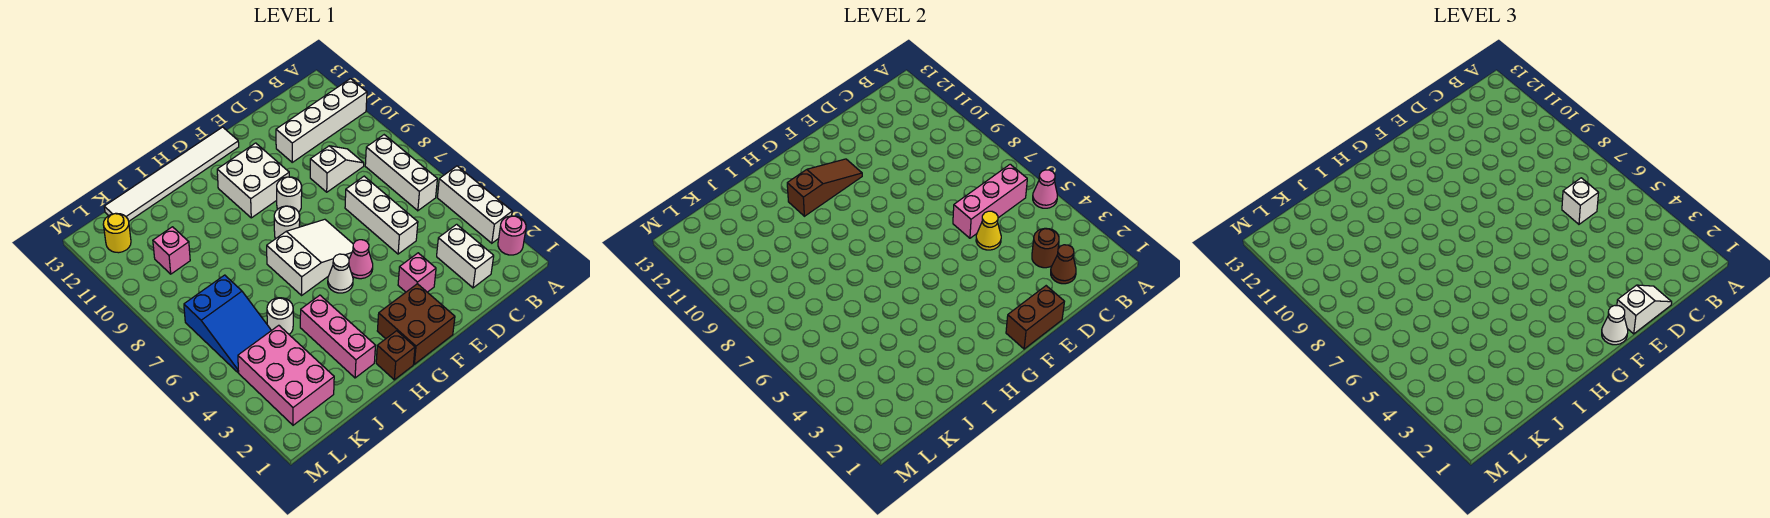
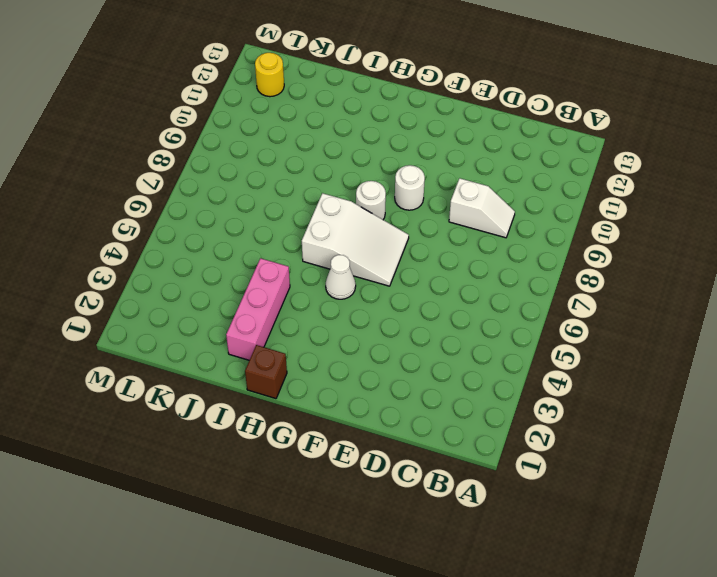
none -> pink 1x1 round brick [498,216,526,255]
none -> white 1x3 brick [437,166,512,243]
none -> white 1x4 brick [276,79,367,162]
none -> white 1x3 brick [365,135,437,211]

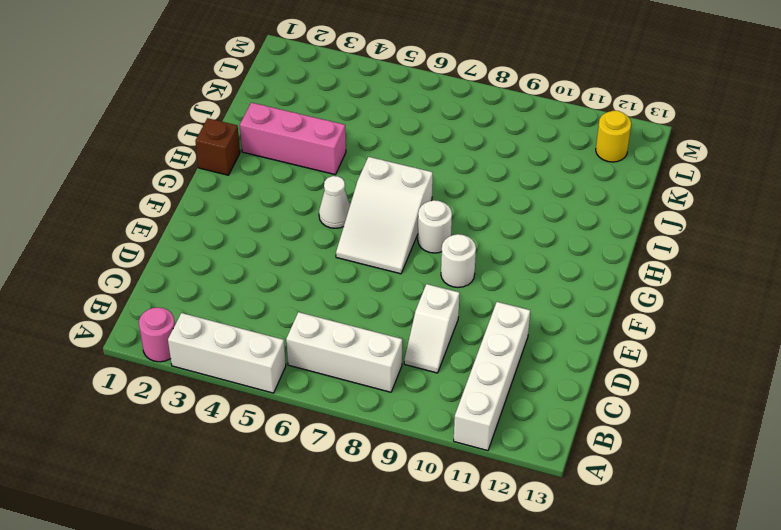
none -> white 1x2 brick [437,224,494,288]
none -> white 1x3 brick [345,176,418,254]
none -> pink 1x1 brick [398,253,436,292]
none -> brown 2x2 brick [377,284,455,364]

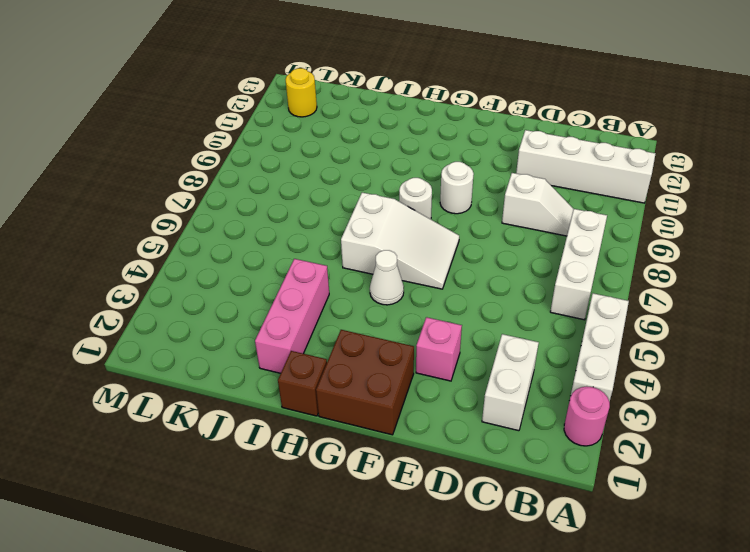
none -> white 1x3 brick [345,176,418,254]
none -> pink 1x1 cone [349,240,373,279]
none -> white 2x2 brick [217,143,289,218]
none -> white 1x6 tile [104,127,239,221]

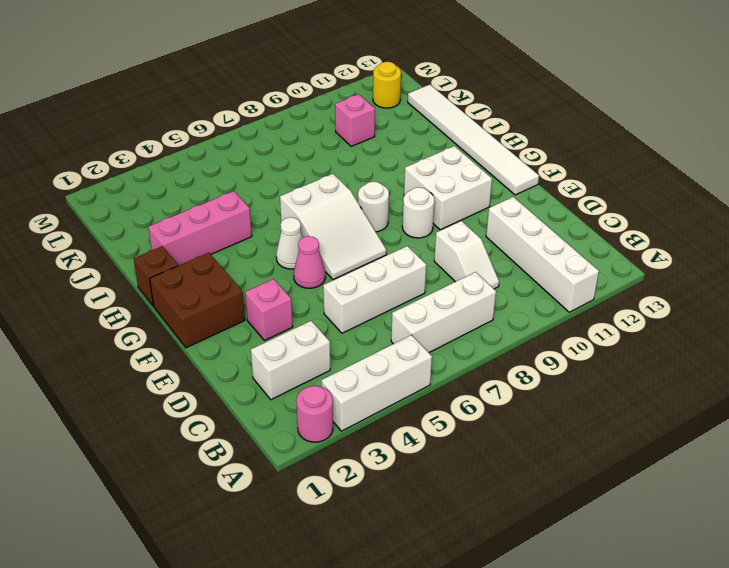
none -> white 1x1 round brick [267,298,293,334]
none -> pink 2x3 brick [238,325,334,425]
none -> blue 2x3 slope [184,275,271,372]
none -> pink 1x1 cone [1033,170,1057,208]

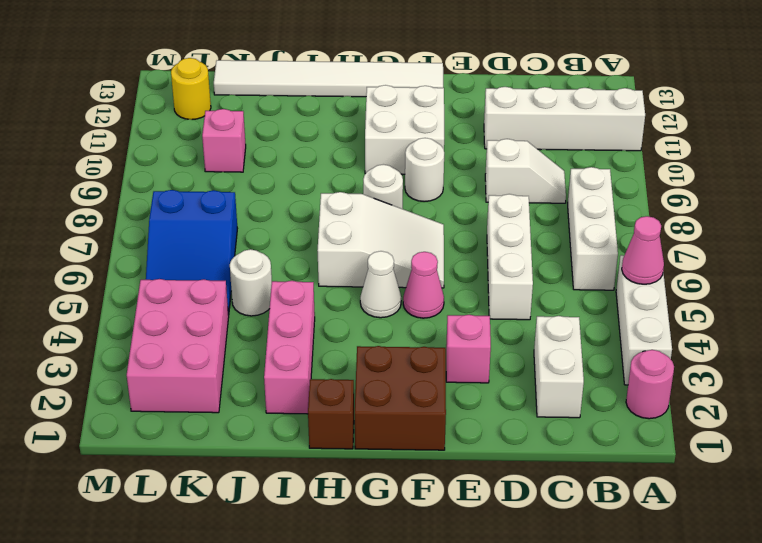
none -> pink 1x3 brick [953,164,1027,238]
none -> brown 1x1 cone [1051,245,1076,284]
none -> brown 1x1 round brick [1032,228,1059,268]
none -> yellow 1x1 cone [976,211,1001,250]

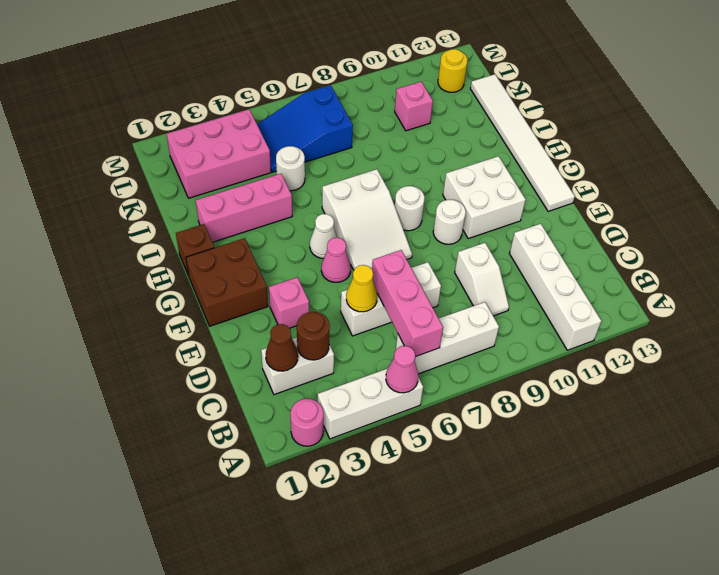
none -> brown 1x2 brick [1006,286,1064,349]
none -> brown 1x3 slope [787,159,862,216]
none -> white 1x1 brick [1562,178,1598,224]
none -> white 1x2 slope [1617,285,1672,334]

